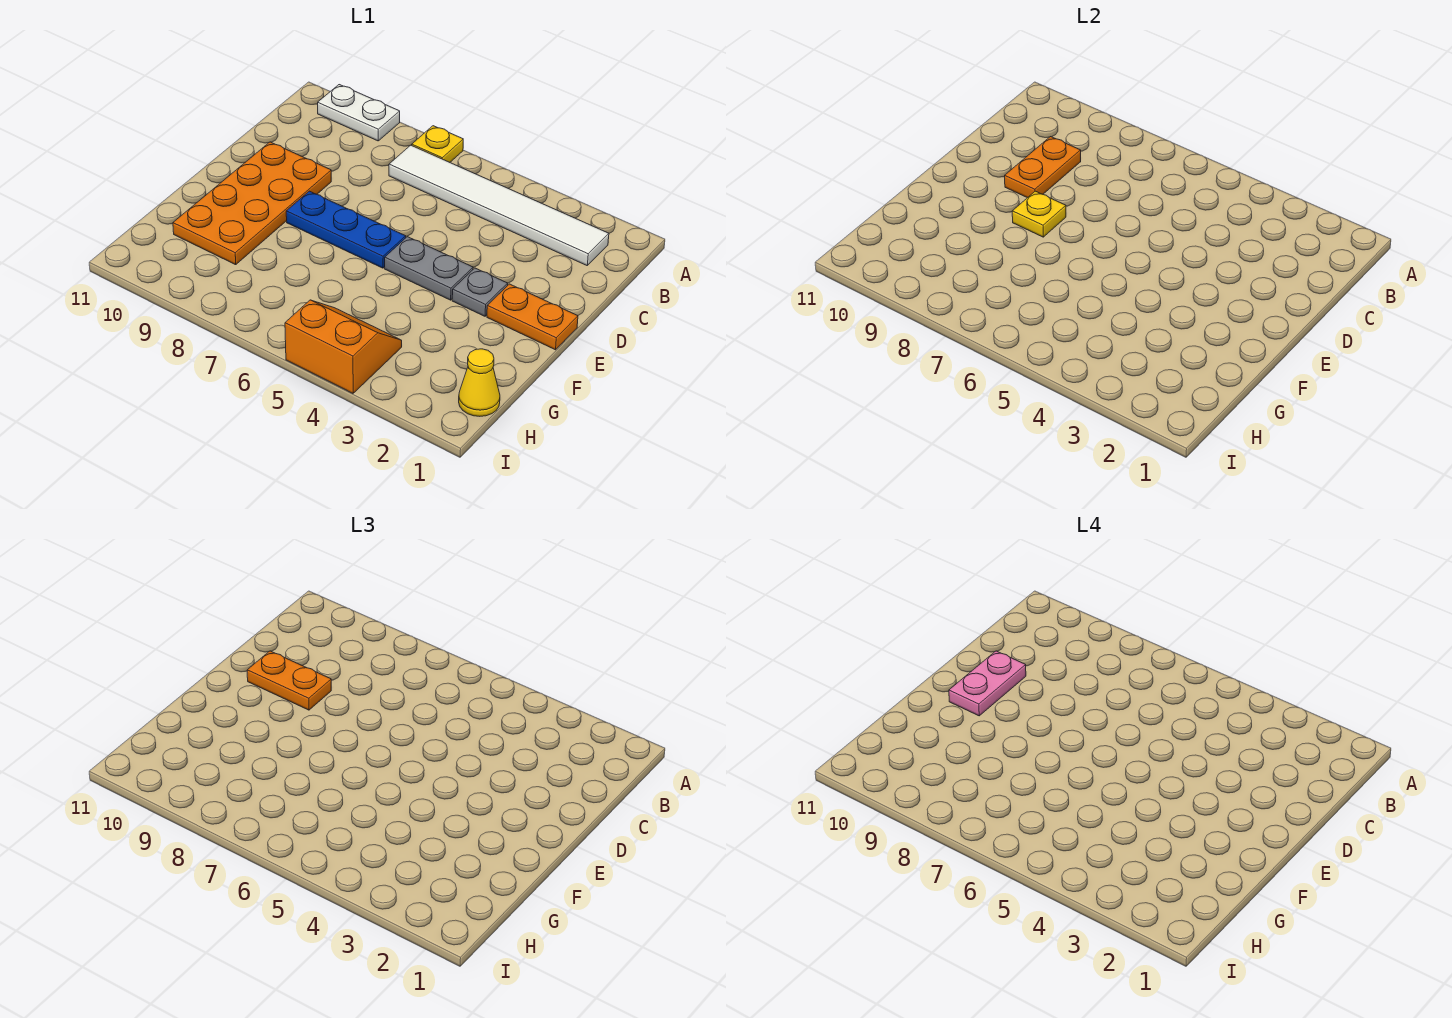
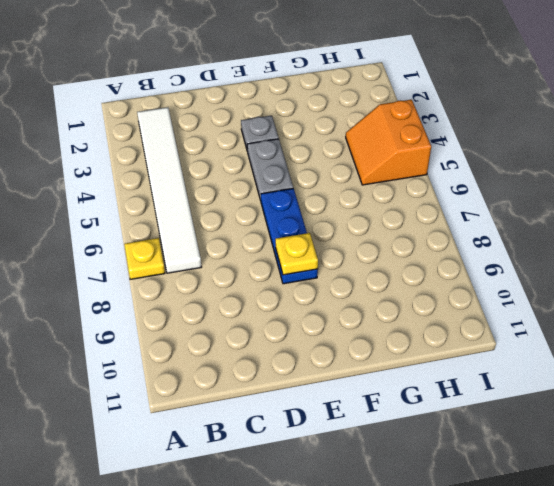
none -> white 1x2 plate [318,85,400,141]
none -> orange 2x4 plate [173,142,331,265]
none -> orange 1x2 plate [487,284,578,350]

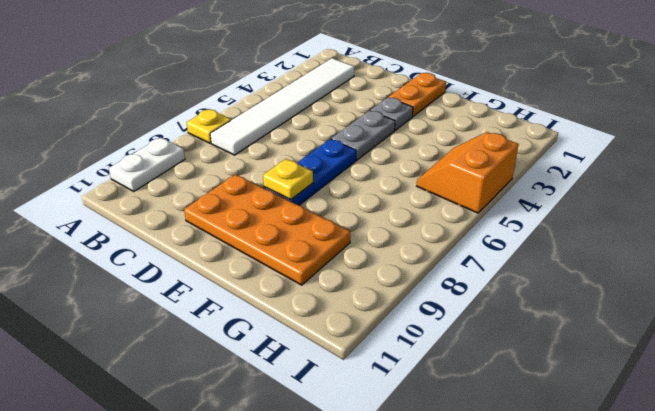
none -> yellow 1x1 cone [459,349,500,416]
none -> orange 1x2 plate [1005,137,1081,198]
none -> orange 1x2 plate [247,651,331,710]

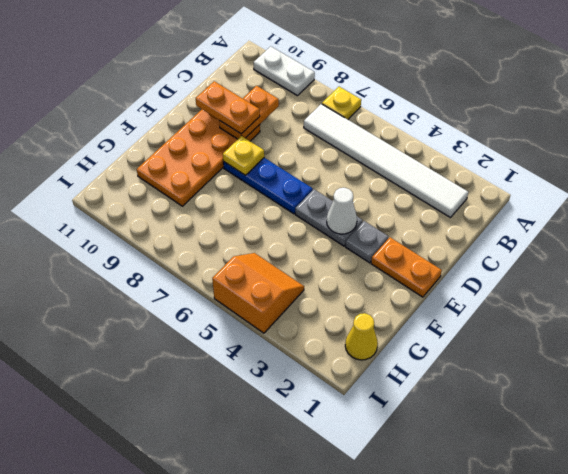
white 1x1 cone [327,188,357,234] -> none
none -> pink 1x2 plate [949,651,1026,716]

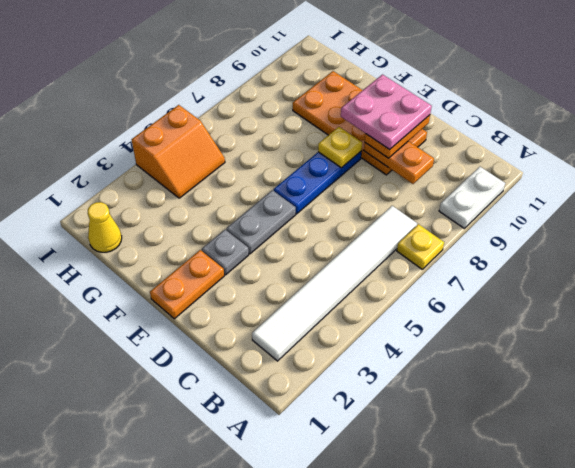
pink 2x2 plate [341,75,432,149] -> pink 1x2 plate [949,651,1026,716]

